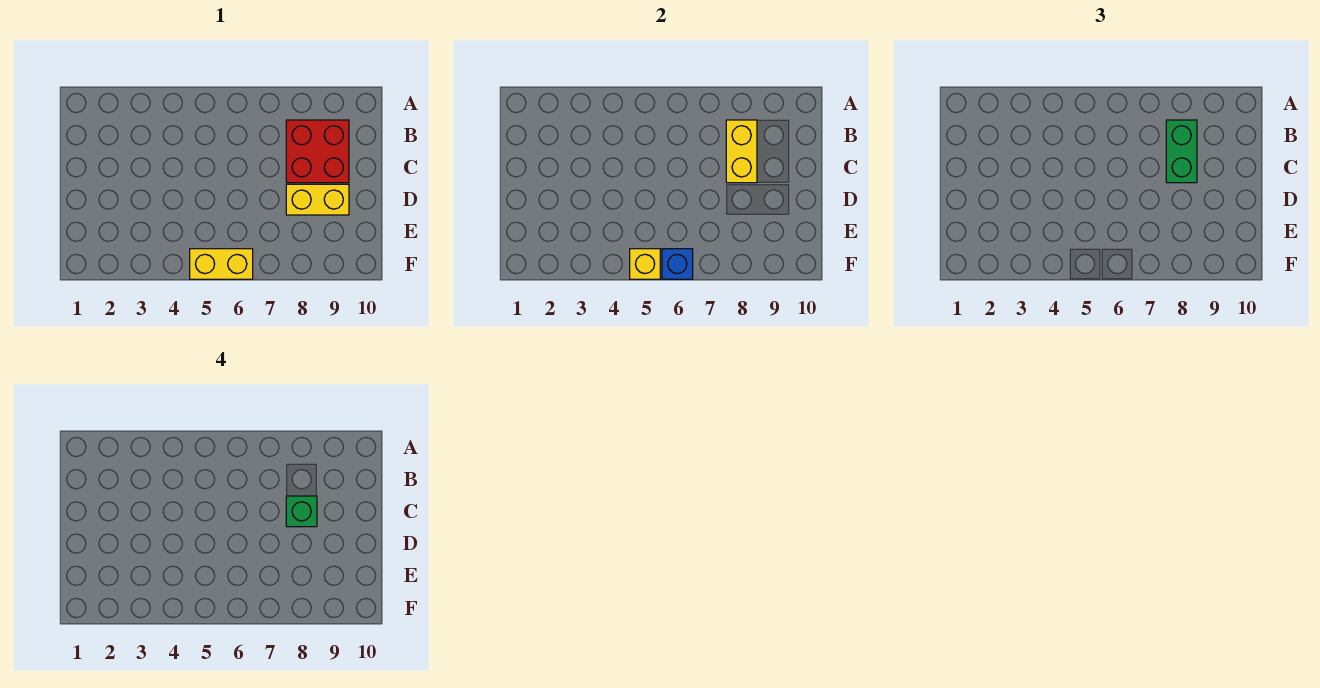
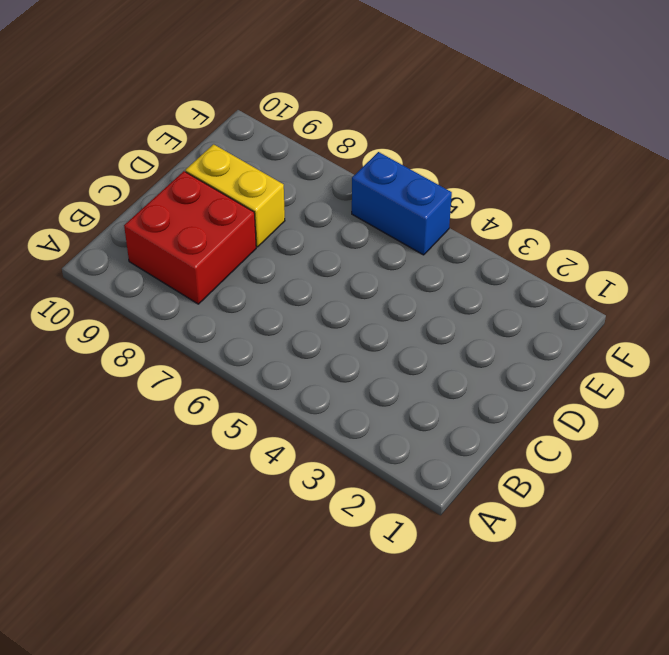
blue 1x2 brick [352,152,452,255] -> yellow 1x2 brick [190,249,253,279]
none -> yellow 1x2 brick [726,120,757,183]
none -> yellow 1x1 brick [630,249,660,279]

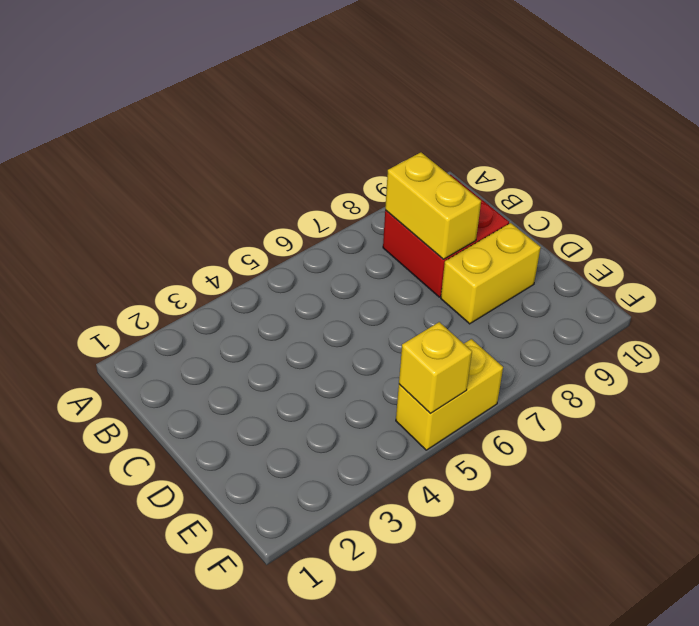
none -> blue 1x1 brick [662,249,693,279]
none -> green 1x2 brick [1166,120,1197,183]

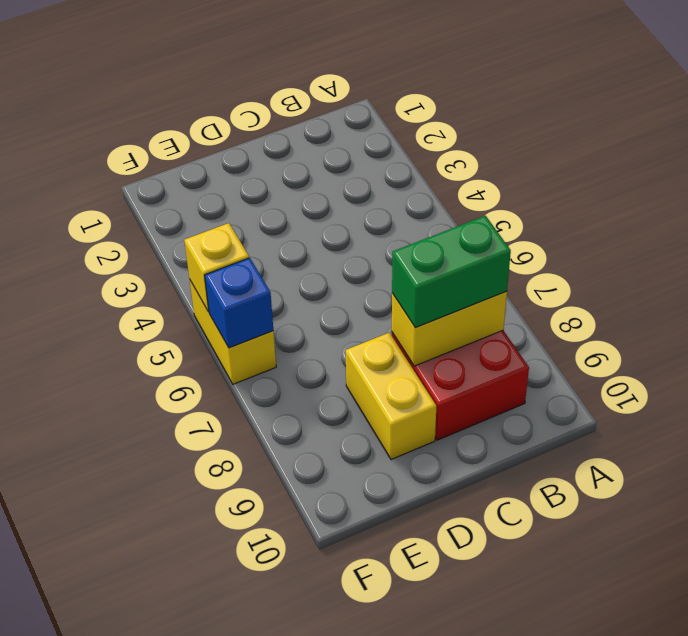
none -> green 1x1 brick [286,496,317,527]

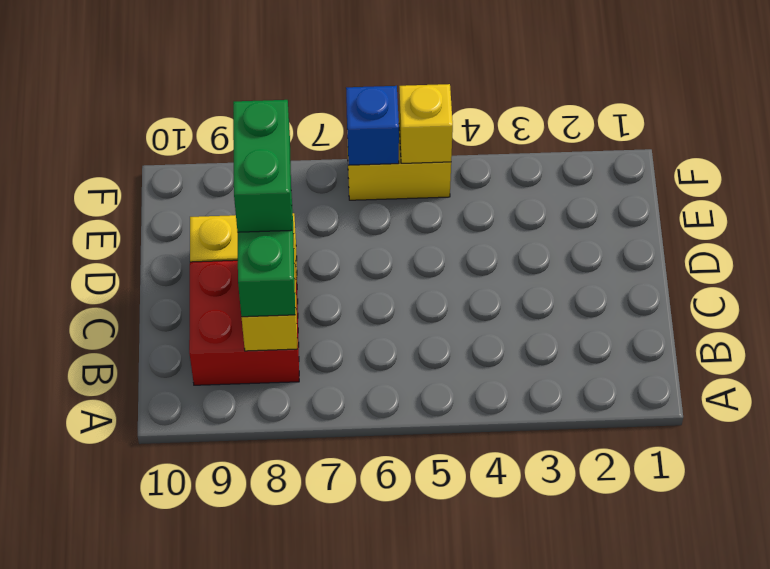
green 1x2 brick [233,100,292,232] -> green 1x1 brick [286,496,317,527]

